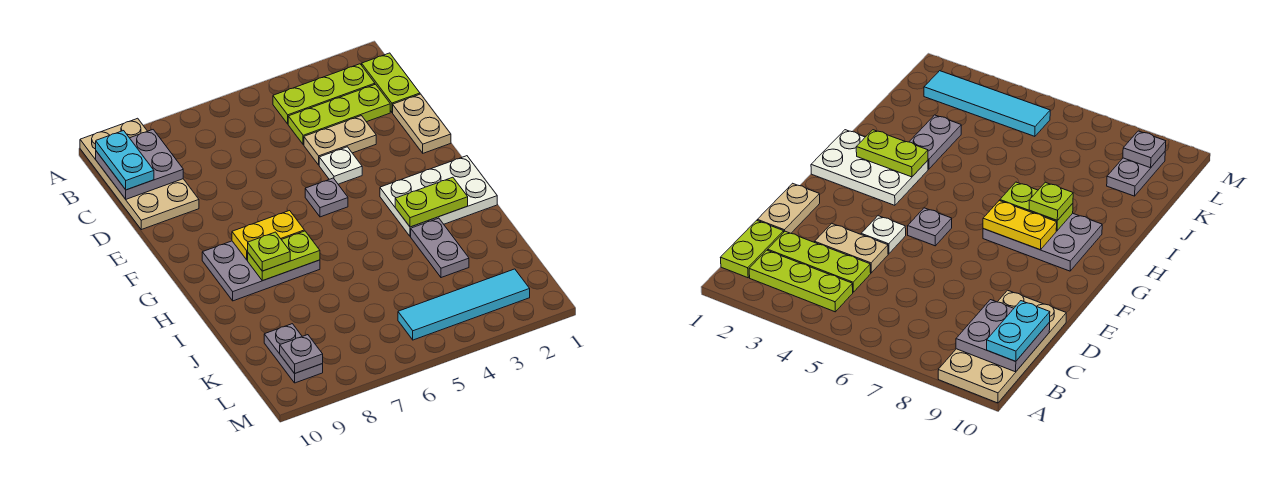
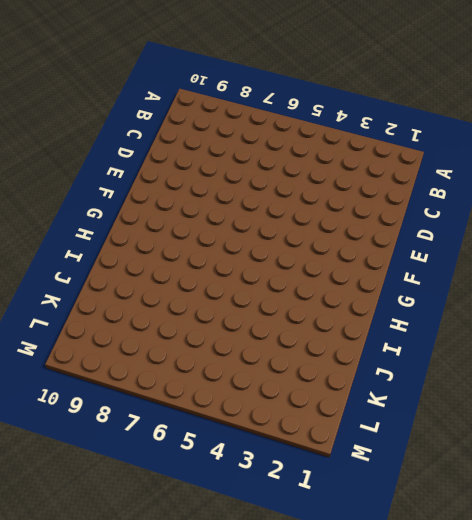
none -> tan 2x4 plate [80,118,199,230]
none -> lime 1x2 plate [362,53,420,112]
none -> lime 1x3 plate [273,64,375,124]

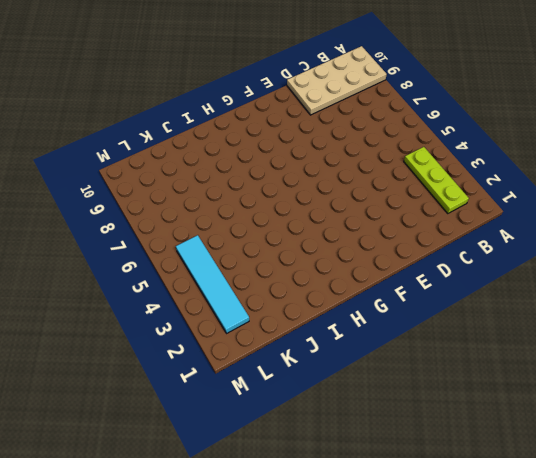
none -> lime 1x2 plate [362,53,420,112]
none -> lime 1x3 plate [288,84,390,145]
none -> tan 1x2 plate [393,94,451,153]

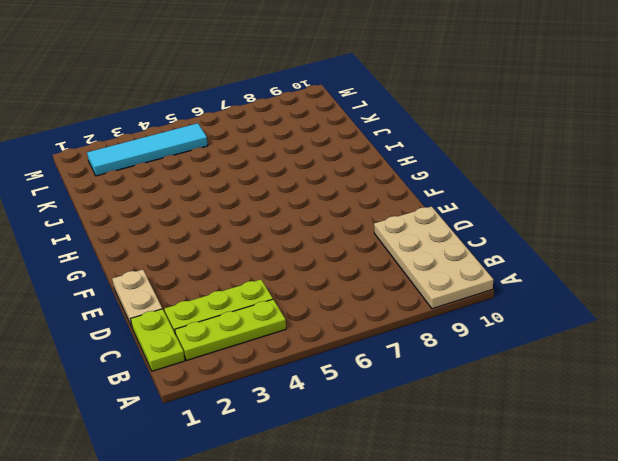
none -> tan 1x2 plate [304,116,376,165]
none -> white 1x1 plate [319,147,362,184]
none -> grey 1x1 plate [305,178,348,217]

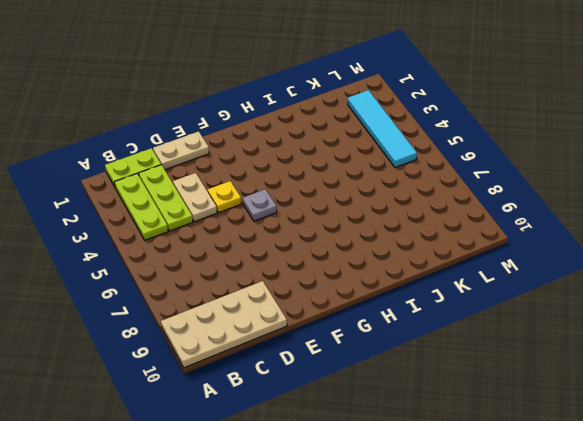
yellow 1x1 plate [208,181,241,213] -> white 1x1 plate [319,147,362,184]
none -> white 2x3 plate [380,156,497,236]
none -> grey 2x3 plate [202,241,320,301]
none -> grey 1x2 plate [411,218,469,278]

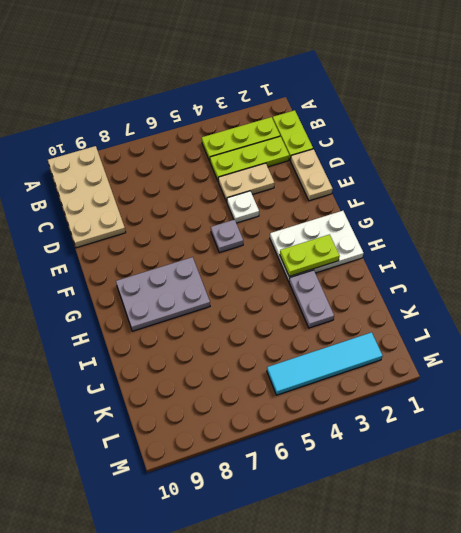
none -> grey 1x2 plate [264,324,323,383]
none -> grey 2x2 plate [96,130,183,199]
none -> yellow 1x2 plate [232,211,304,260]

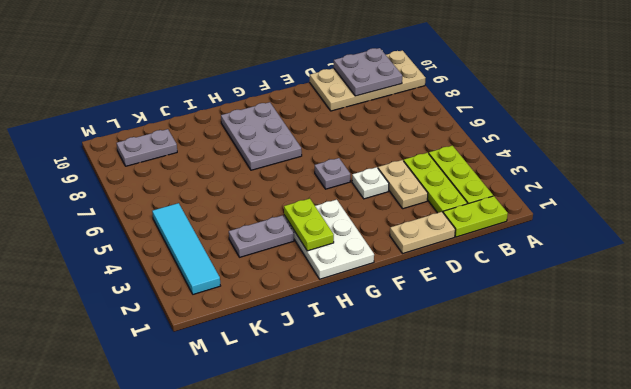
none -> yellow 1x2 plate [232,211,304,260]
none -> lime 1x2 plate [248,231,320,281]
none -> grey 1x1 plate [280,335,323,373]

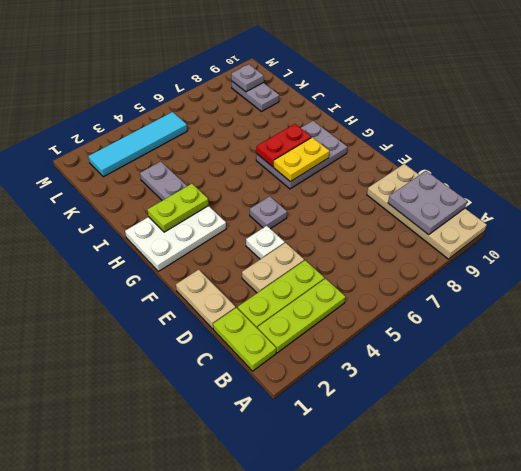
red 1x2 plate [256,124,311,167] -> lime 1x2 plate [248,231,320,281]
none -> cyan 1x2 plate [96,131,154,190]
none -> lime 1x1 plate [248,232,290,271]

